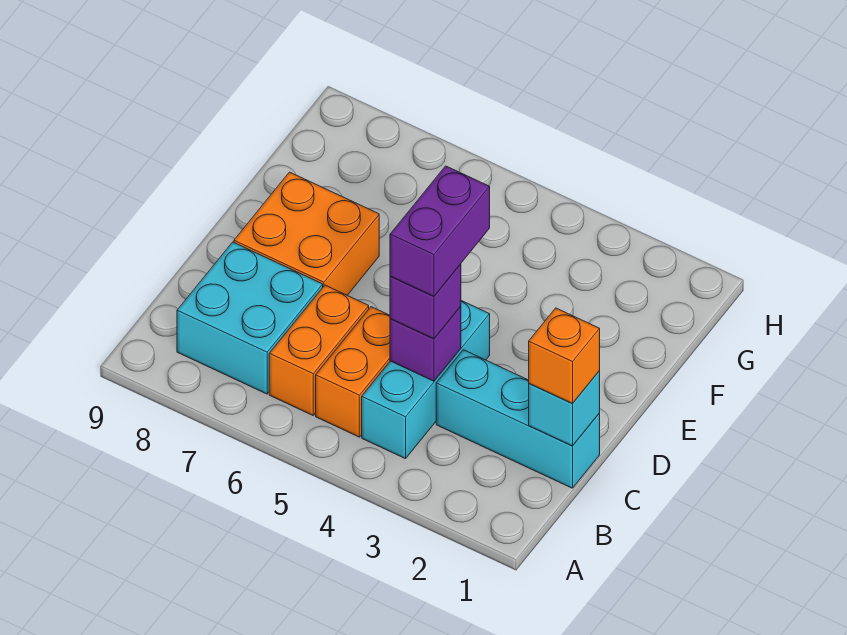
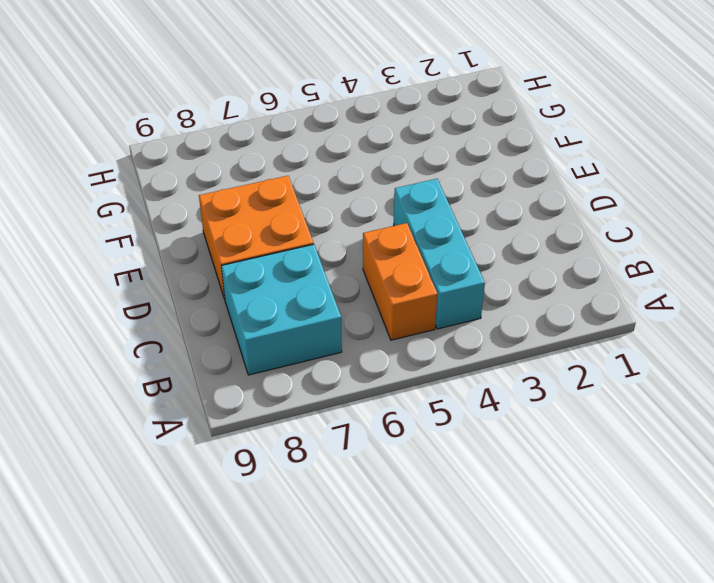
none -> orange 1x2 brick [269,285,369,415]
none -> cyan 1x3 brick [436,350,600,488]

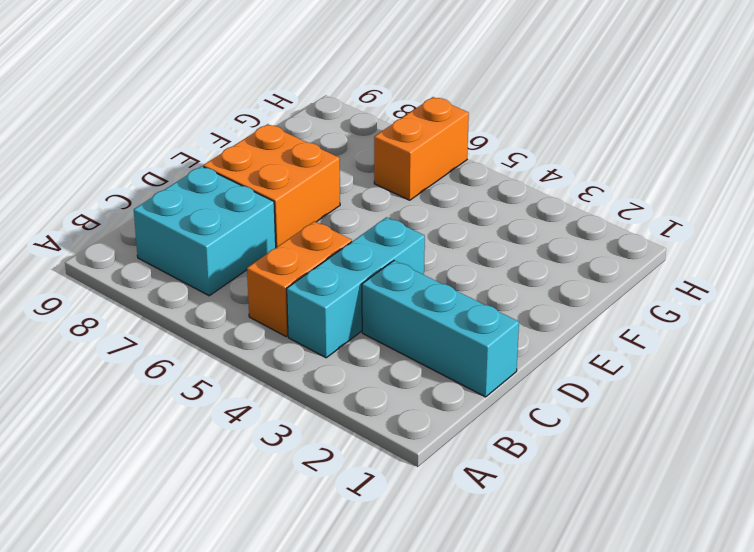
orange 1x2 brick [374,97,469,200] -> orange 1x2 brick moved to [269,285,369,415]
none -> cyan 1x1 brick [529,371,600,446]
none -> purple 1x1 brick [390,307,461,381]

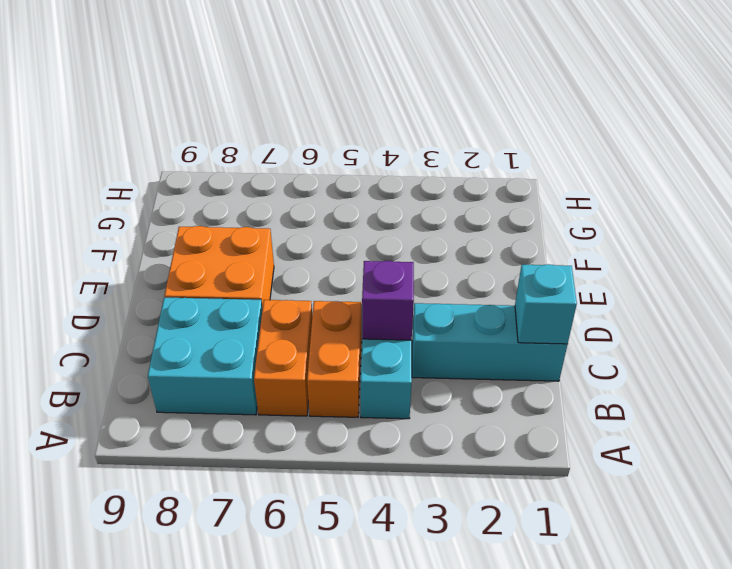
none -> orange 1x1 brick [529,308,600,403]
none -> purple 1x1 brick [390,264,461,339]

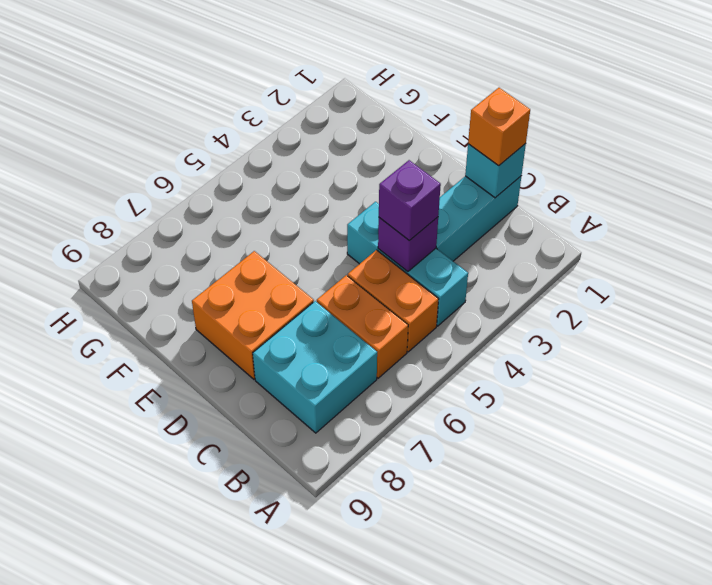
none -> purple 1x2 brick [390,166,490,297]

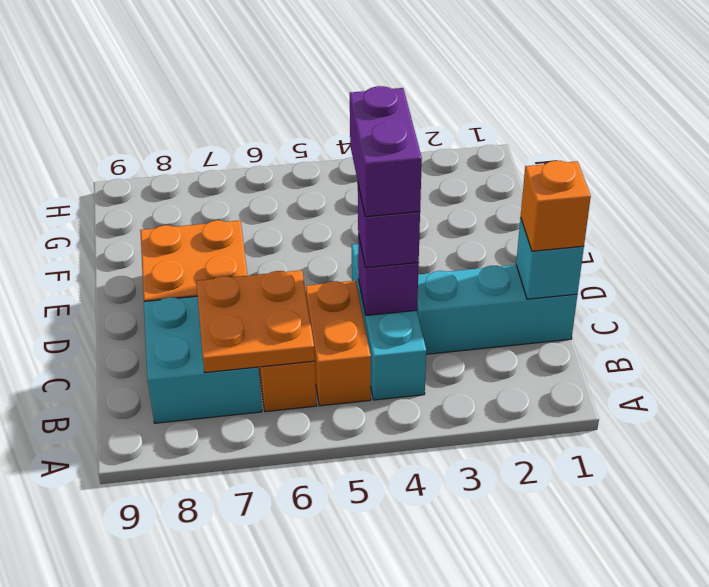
orange 2x2 plate [196,270,315,373] -> none

